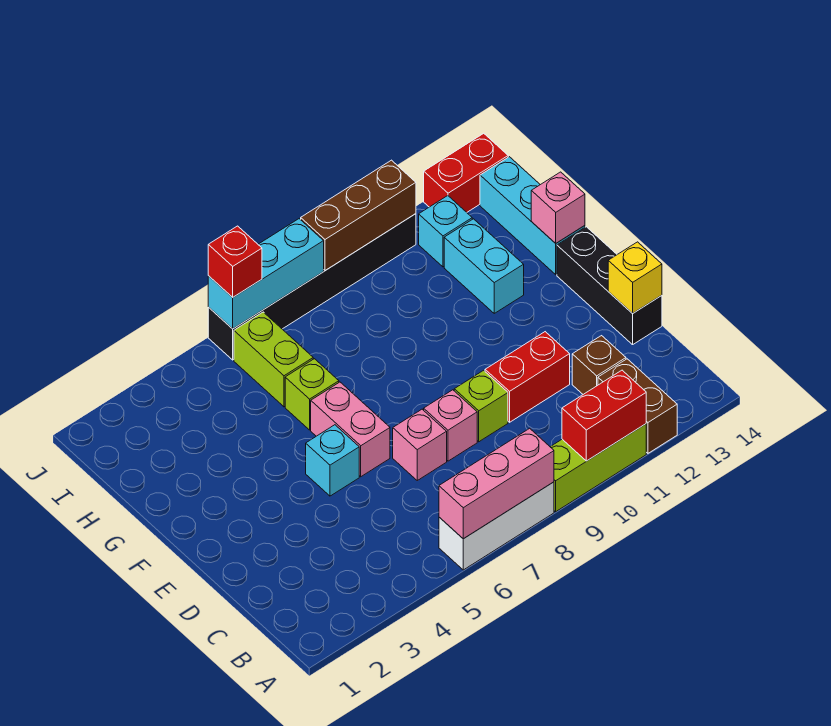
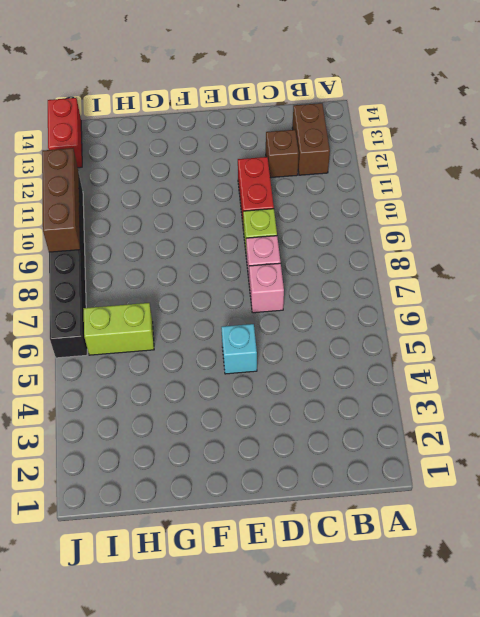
brown 1x2 brick [292,103,330,175] -> brown 1x2 brick turned to [598,359,677,453]
none -> white 1x3 brick [439,482,554,570]
none -> lime 1x3 brick [551,424,646,512]
none -> black 1x3 brick [557,227,662,345]

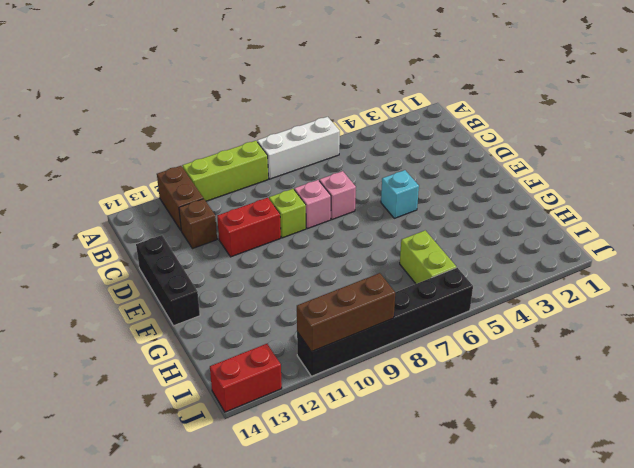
none -> pink 1x2 brick [311,382,390,477]
none -> lime 1x1 brick [285,359,339,430]
none -> cyan 1x2 brick [444,219,524,313]

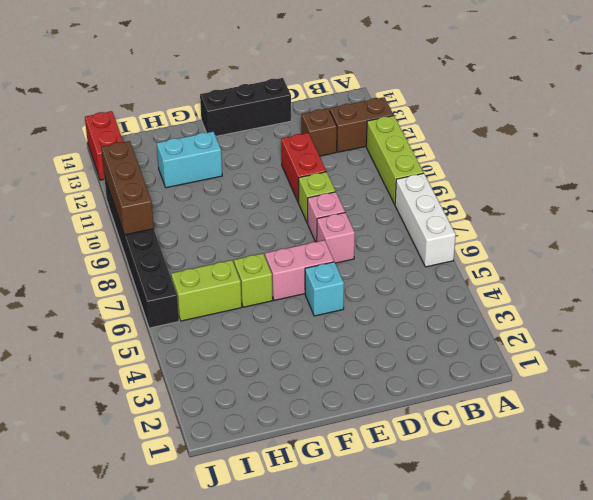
none -> cyan 1x3 brick [480,157,585,275]
none -> cyan 1x1 brick [419,196,472,267]
none -> pink 1x3 brick [439,428,554,539]

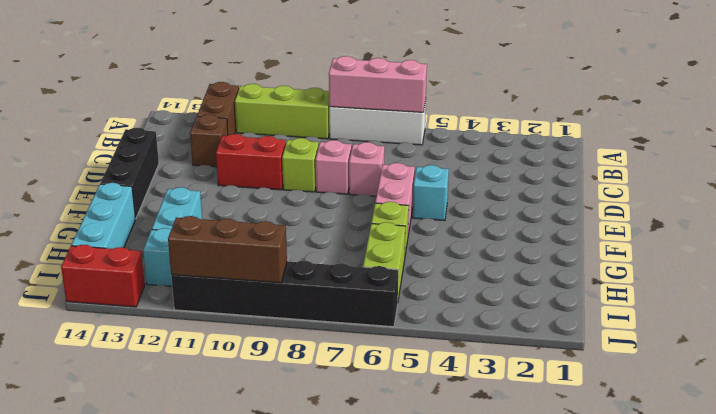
none -> red 1x2 brick [562,370,646,461]
none -> yellow 1x1 brick [608,242,662,313]
none -> pink 1x1 brick [531,172,585,243]

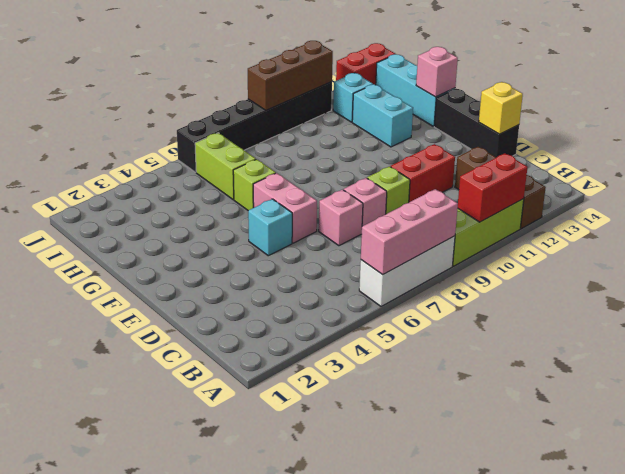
none -> cyan 1x3 brick [208,219,324,329]
none -> red 1x1 brick [208,226,262,297]

